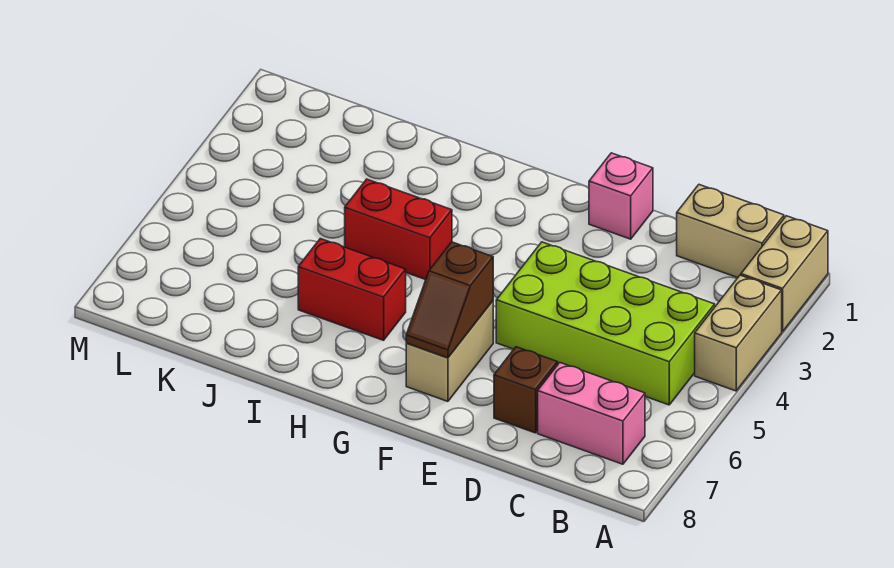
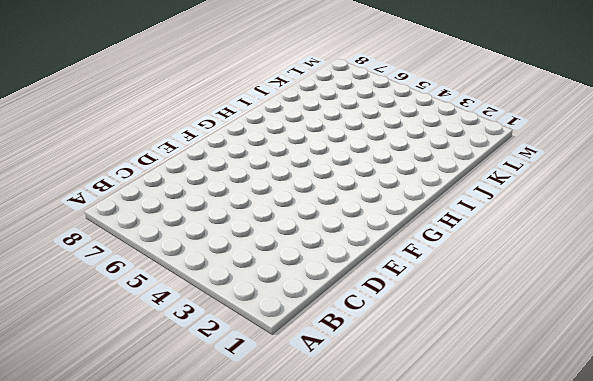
none -> tan 1x2 brick [741,216,828,332]
none -> tan 1x2 brick [695,275,782,391]

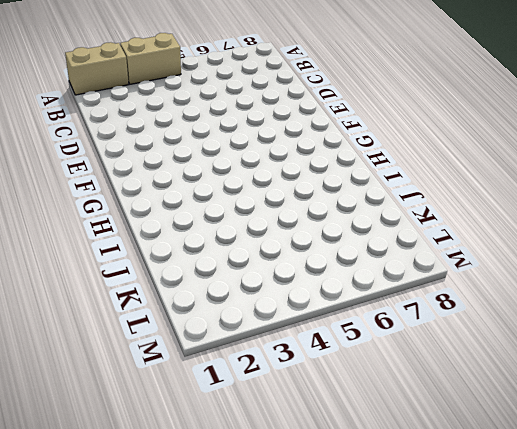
none -> tan 1x2 brick [677,185,784,278]
none -> lime 2x4 brick [496,242,715,405]

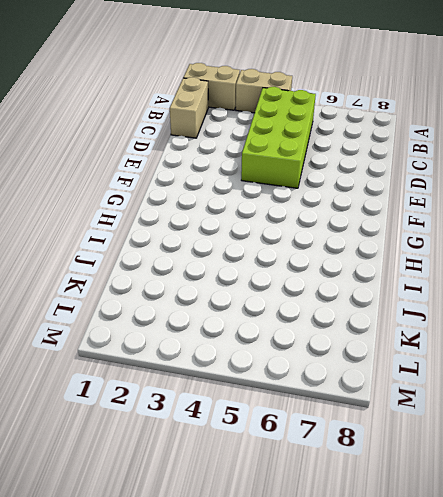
none -> pink 1x2 brick [538,363,645,464]
none -> brown 1x1 brick [494,347,558,433]

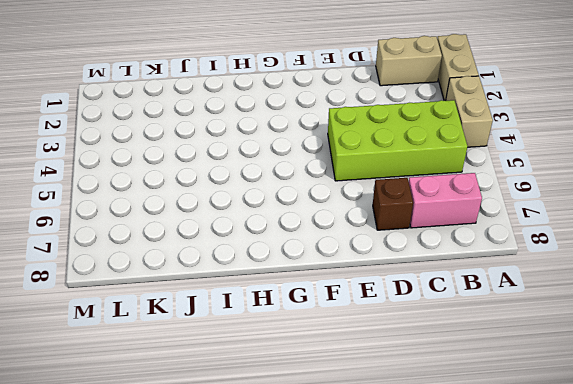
none -> pink 1x1 brick [589,153,653,239]
none -> tan 1x2 brick [406,301,493,401]

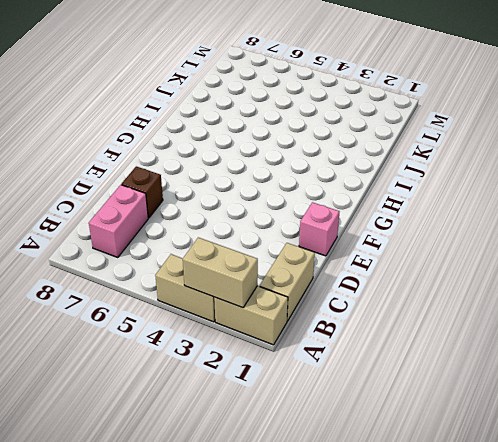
tan 1x2 brick [183,237,258,308] -> tan 1x2 brick moved to [406,301,493,401]
none -> lime 2x4 brick [496,242,715,405]
none -> red 1x2 brick [345,179,452,280]

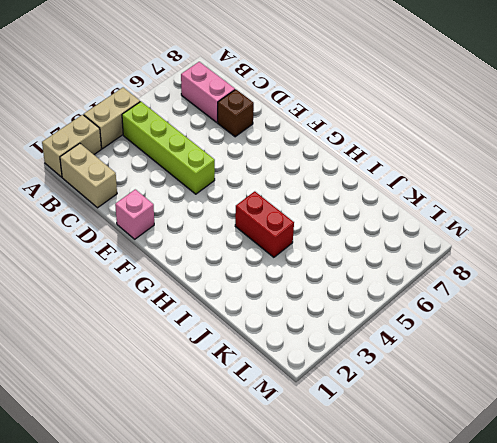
lime 1x4 brick [122,102,215,194] -> lime 2x4 brick [496,242,715,405]
none -> tan 1x2 brick [406,301,493,401]
none -> red 1x2 brick [298,238,406,340]

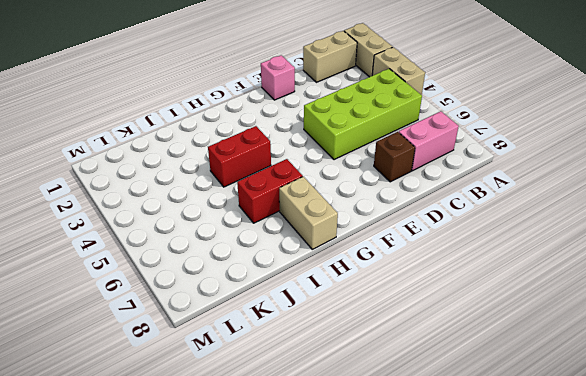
tan 1x2 brick [279,177,338,249] -> tan 1x2 brick moved to [406,301,493,401]
none -> brown 1x2 slope [406,242,493,358]

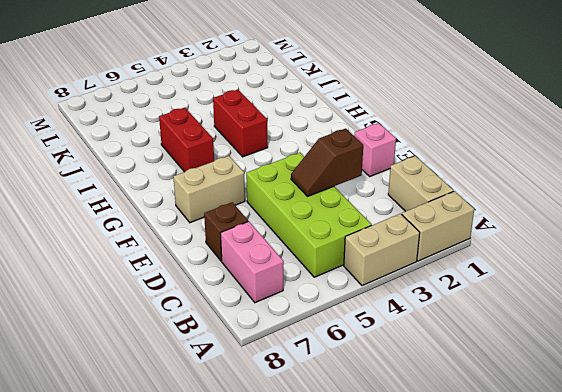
brown 1x2 slope [291,129,363,196] -> brown 1x2 slope moved to [406,242,493,358]

